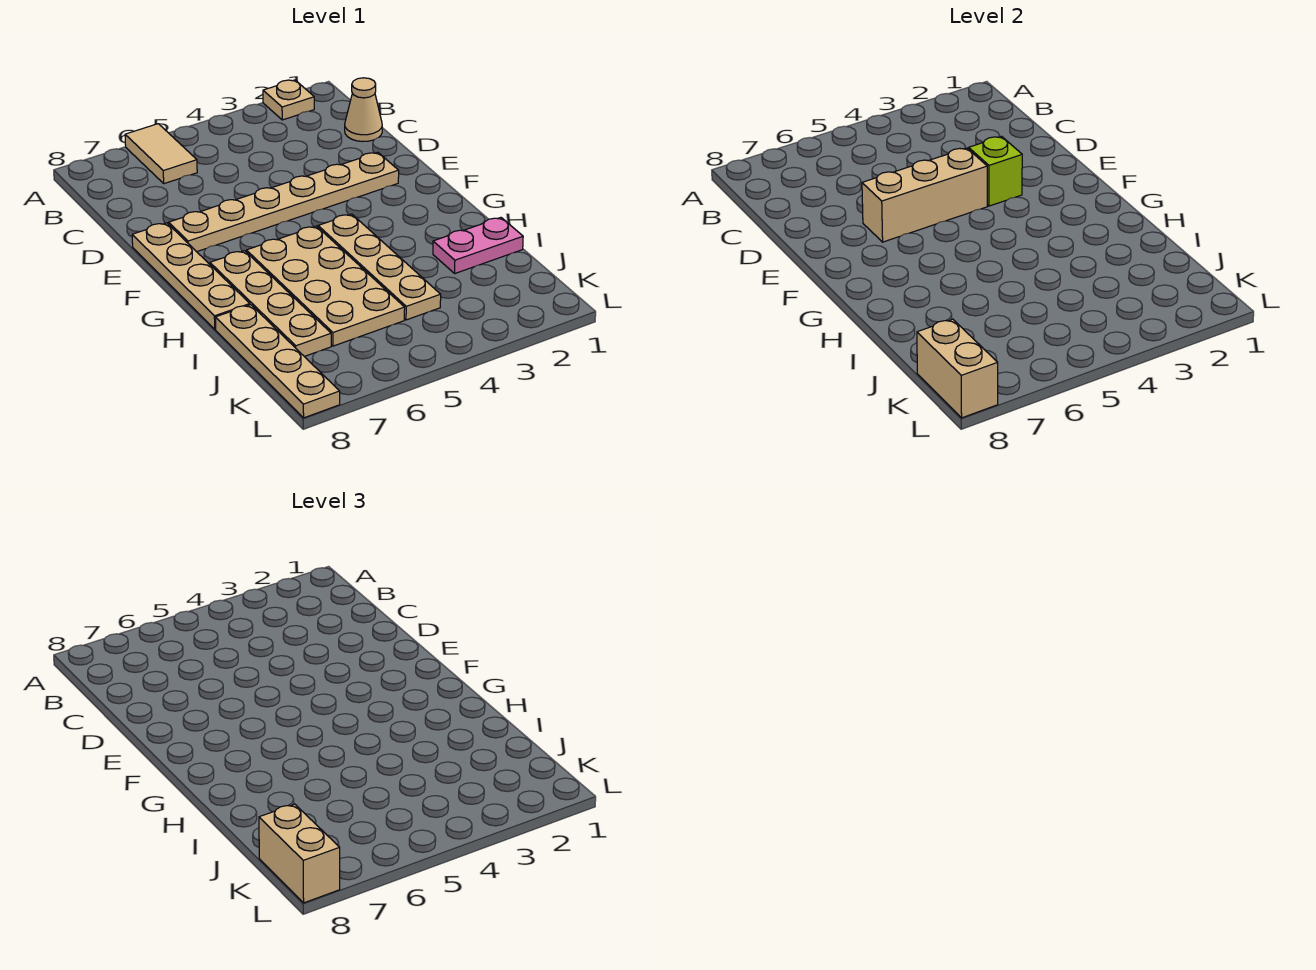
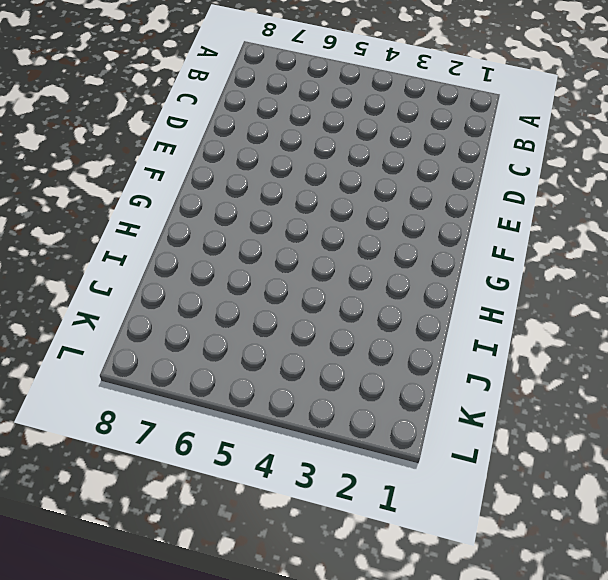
none -> tan 1x1 plate [263,80,314,120]
none -> tan 1x2 tile [125,124,197,184]
none -> tan 1x1 cone [345,78,382,142]

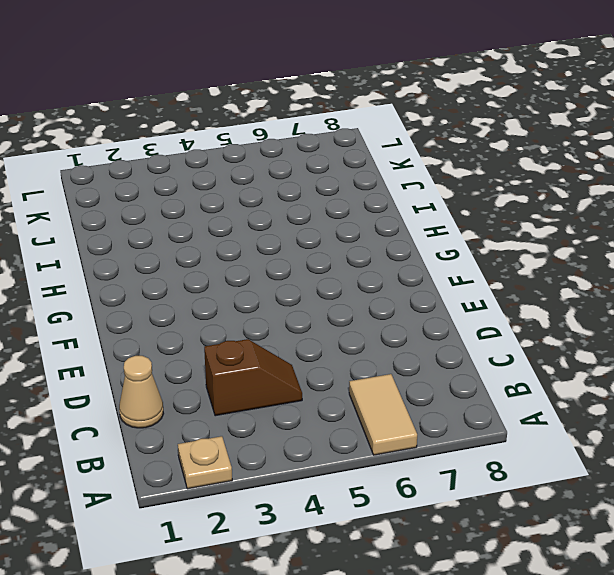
brown 1x2 slope [204,339,302,416] -> none
none -> tan 1x6 plate [169,152,399,252]
none -> tan 1x4 plate [132,223,250,329]
none -> tan 1x4 plate [318,214,441,320]

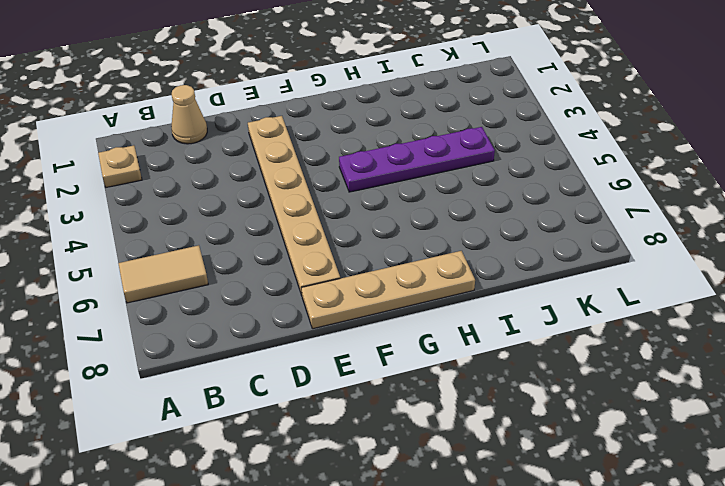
purple 1x4 plate [339,127,495,192] -> tan 1x4 plate [318,214,441,320]
none -> tan 2x4 plate [246,226,405,346]
none -> tan 1x4 plate [210,251,331,356]
none -> pink 1x2 plate [433,218,523,273]

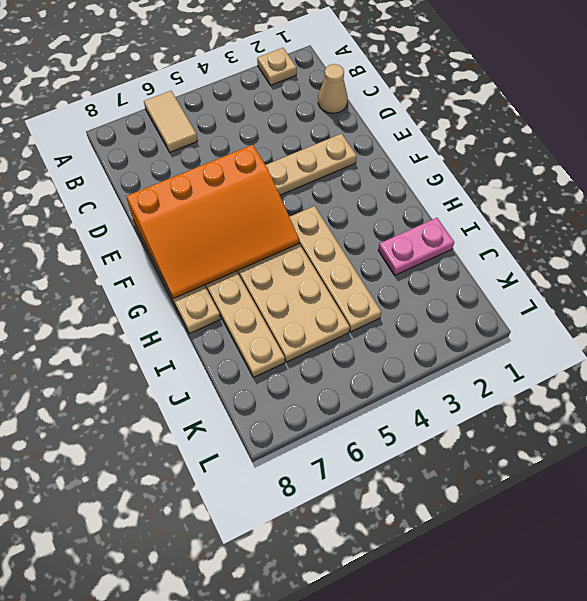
orange 3x4 slope [126,145,299,299] -> tan 1x3 brick [862,148,987,242]
none -> tan 1x4 plate [215,305,340,418]
none -> lime 1x1 brick [969,136,1022,206]
none -> tan 1x2 brick [917,319,998,418]

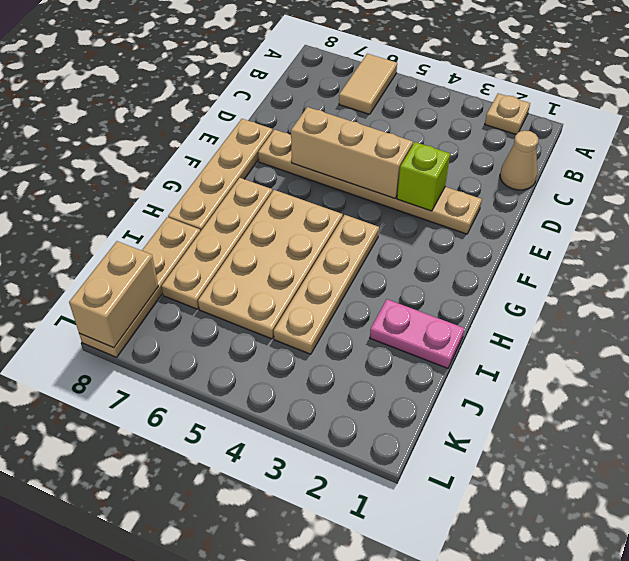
none -> tan 1x2 brick [259,804,340,903]

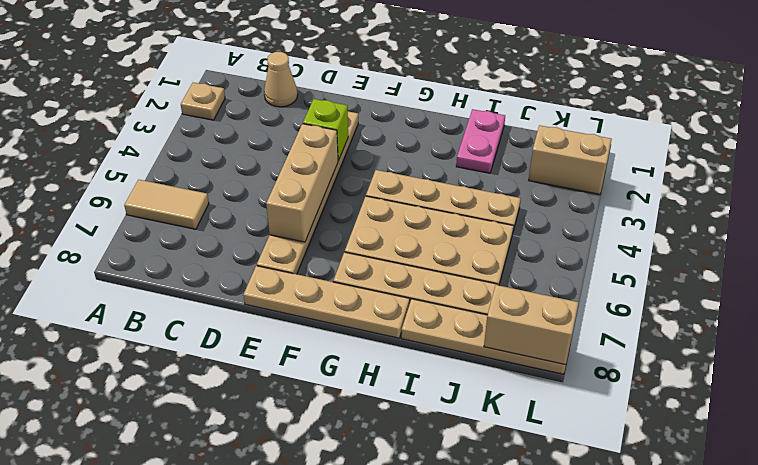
tan 1x2 brick [529,125,612,194] -> tan 1x2 brick moved to [259,804,340,903]

